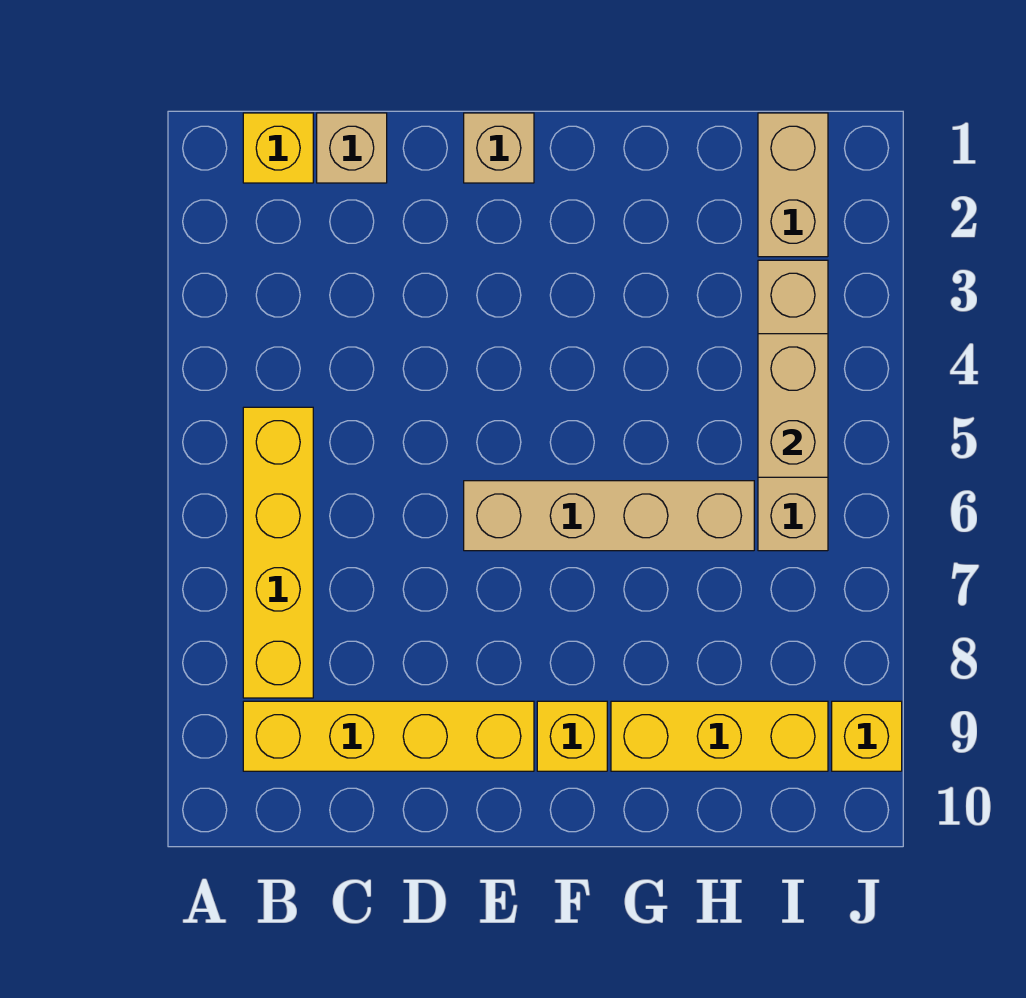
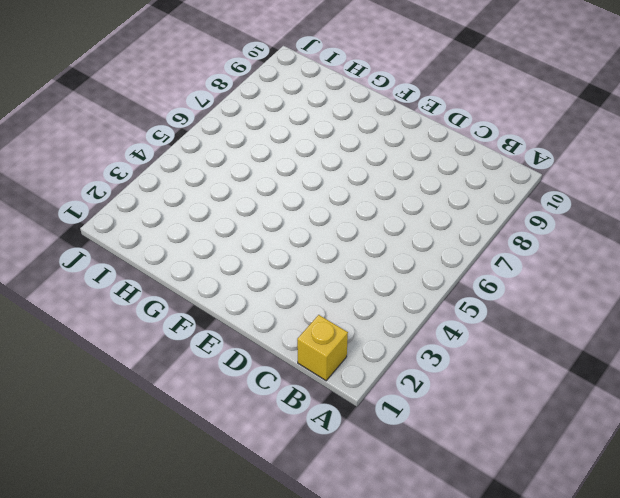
none -> yellow 1x4 brick [243,407,313,698]
none -> yellow 1x4 brick [243,701,534,771]
none -> tan 1x1 brick [317,113,387,183]

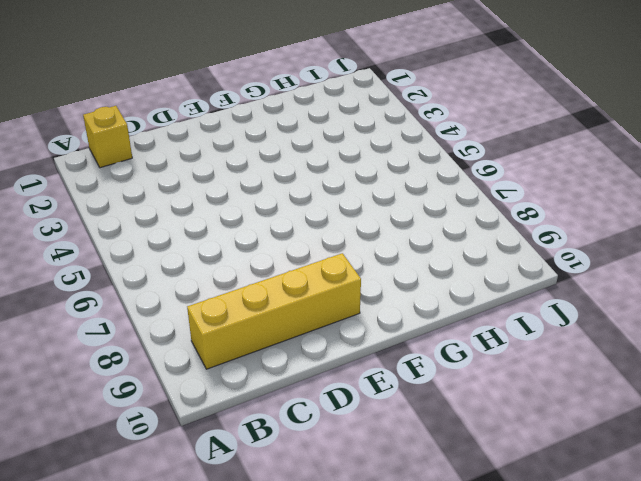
none -> yellow 1x4 brick [243,407,313,698]
none -> tan 1x1 brick [317,113,387,183]
none -> tan 1x1 brick [464,113,534,183]

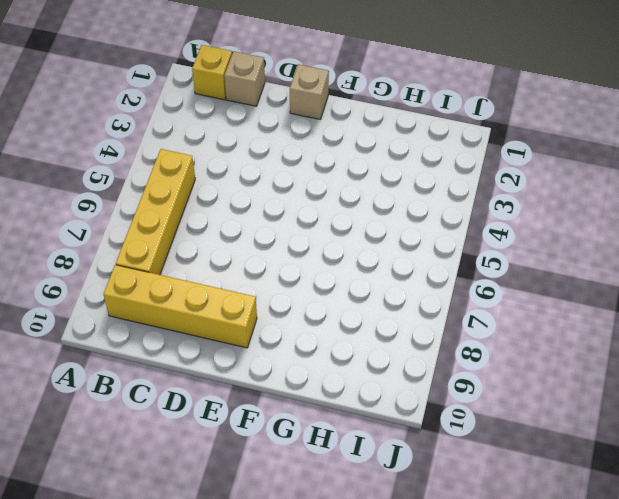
none -> tan 1x4 brick [464,481,754,551]
none -> yellow 1x1 brick [537,701,607,771]
none -> yellow 1x3 brick [611,701,828,771]

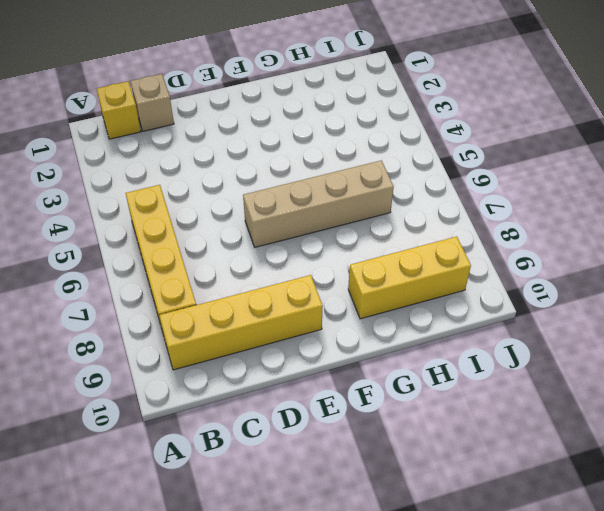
none -> tan 1x1 brick [464,113,534,183]
none -> yellow 1x1 brick [537,701,607,771]
none -> tan 1x2 brick [758,113,828,257]

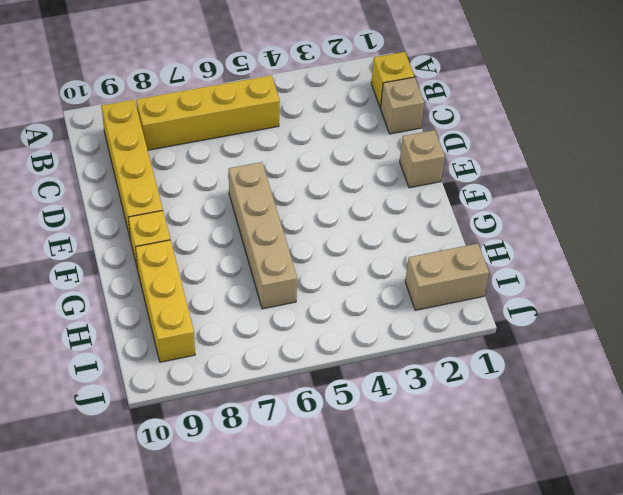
none -> tan 1x4 brick [758,260,828,551]
none -> yellow 1x1 brick [832,701,902,771]
none -> tan 1x2 brick [758,334,828,477]

